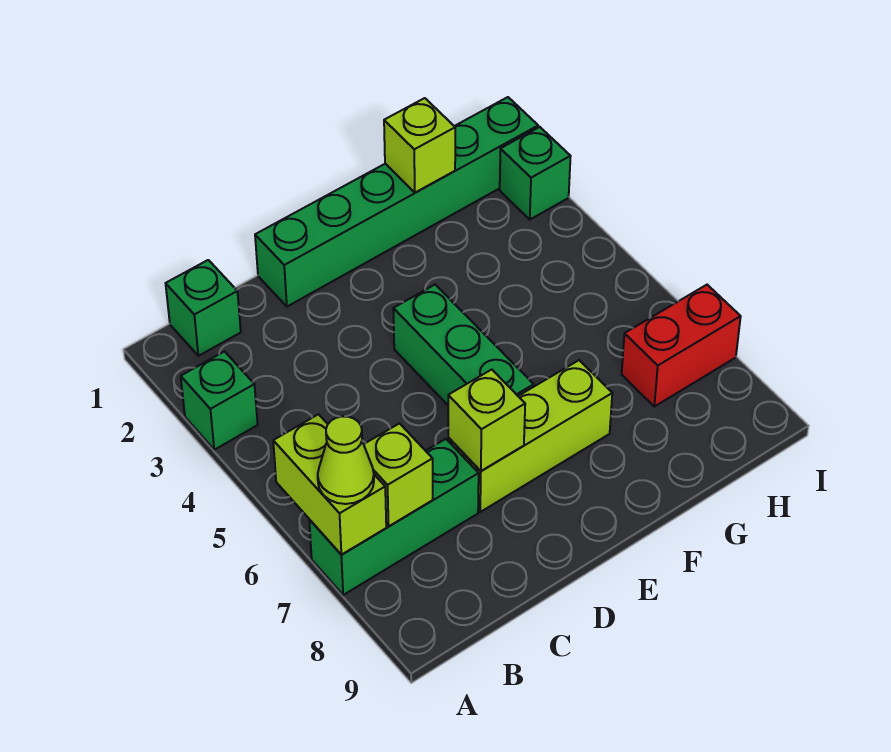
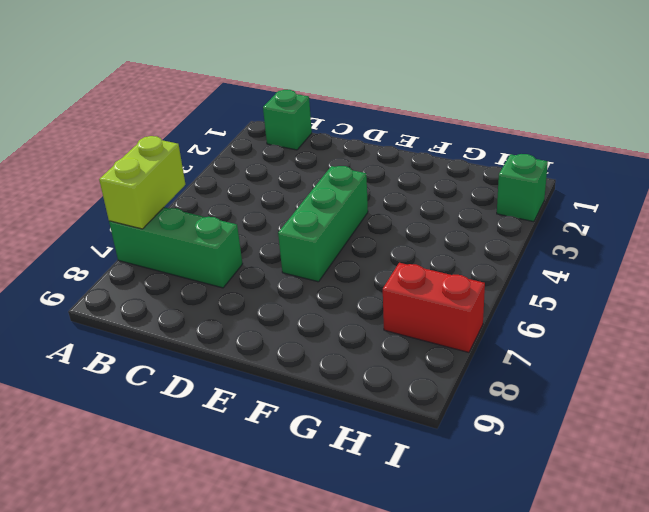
none -> green 1x1 brick [181,352,258,450]
none -> green 1x6 brick [255,97,538,307]
none -> lime 1x3 brick [448,360,612,512]

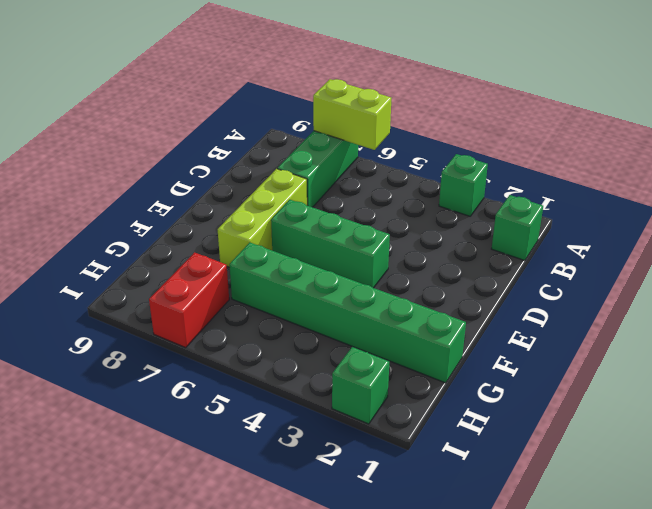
green 1x6 brick [229,243,466,383] -> green 1x6 brick turned to [255,97,538,307]
none -> lime 1x1 brick [364,424,433,526]
none -> lime 1x1 brick [448,370,525,471]
none -> lime 1x1 brick [384,98,455,193]

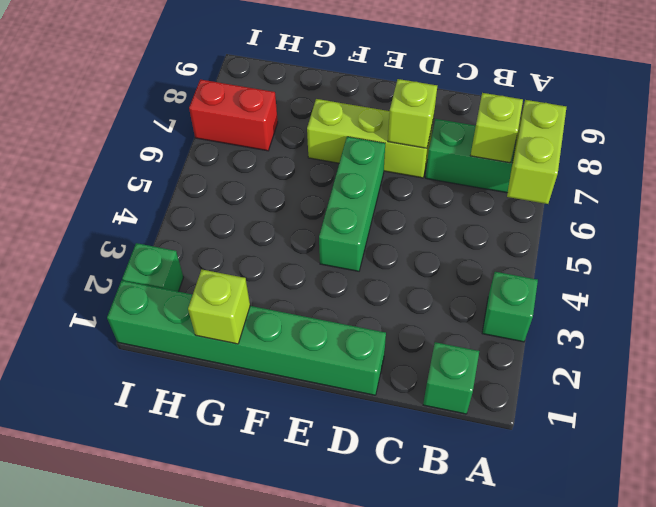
none -> lime 1x1 cone [318,416,374,504]

